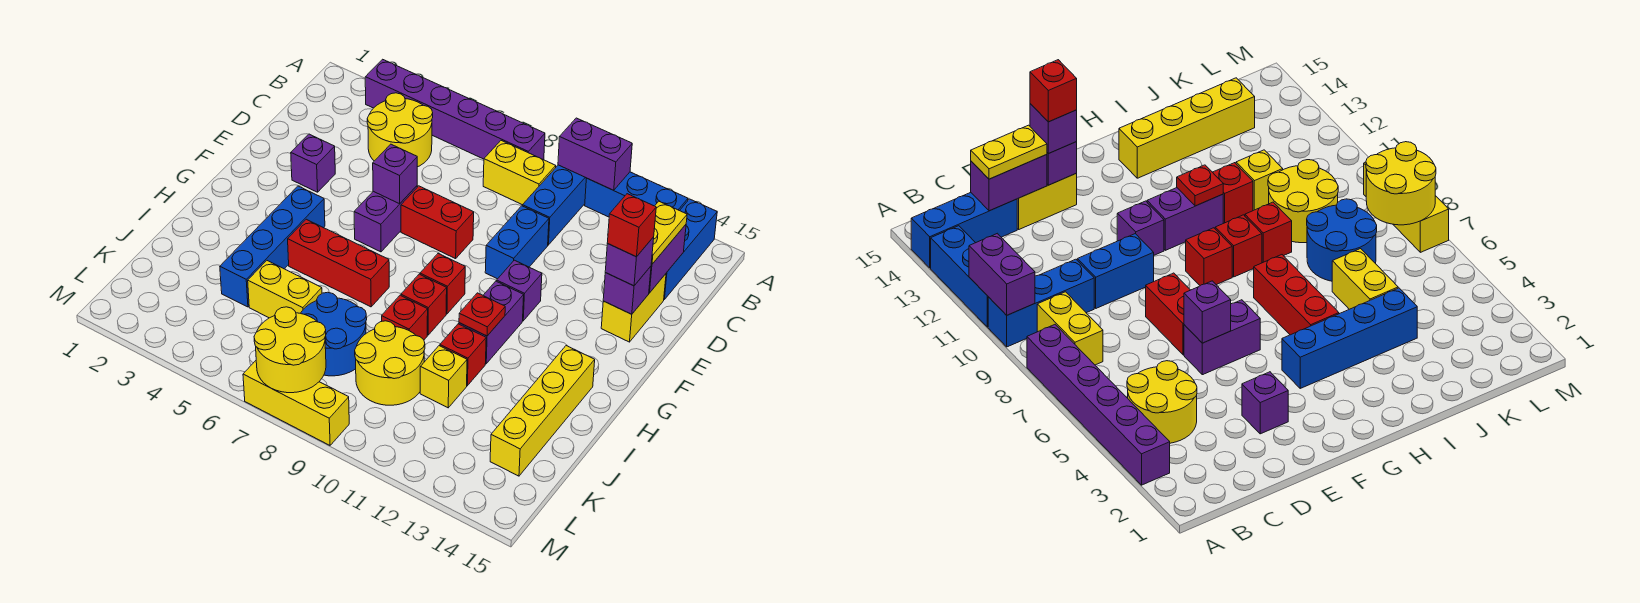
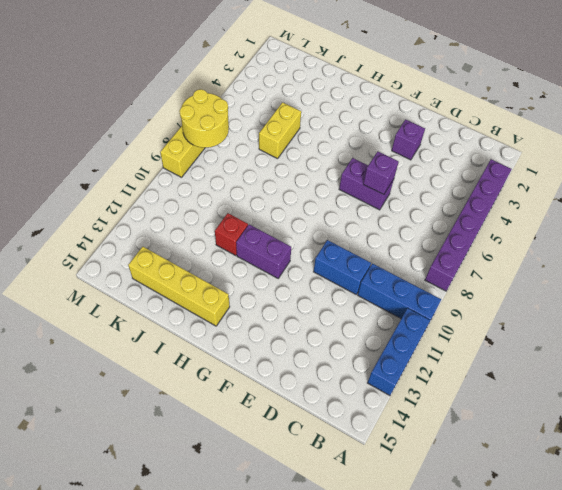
none -> blue 1x3 brick [664,199,717,299]
none -> yellow 2x2 round brick [367,93,433,167]
none -> yellow 1x2 brick [483,141,556,205]
none -> yellow 1x2 brick [601,274,666,342]

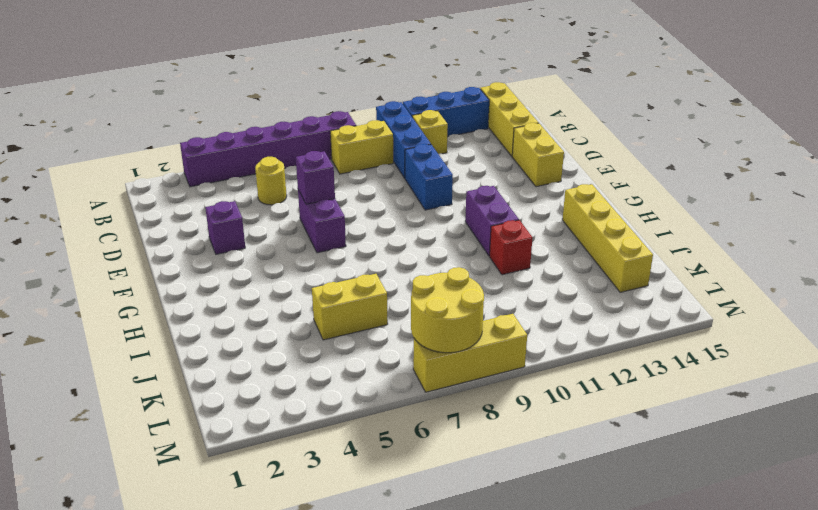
yellow 1x3 brick [480,82,538,156] -> blue 1x3 brick [664,199,717,299]
yellow 1x1 brick [412,110,448,154] -> yellow 1x1 brick moved to [420,346,467,408]
yellow 1x1 round brick [255,157,287,205] -> yellow 2x2 round brick [367,93,433,167]
none -> red 1x2 brick [401,186,474,259]
none -> purple 1x1 brick [497,260,542,321]
none -> blue 1x4 brick [220,186,325,307]
none -> red 1x1 brick [420,254,465,314]

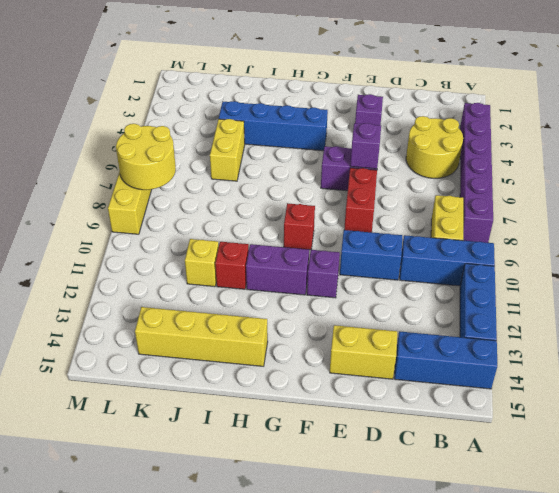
none -> red 1x3 brick [288,219,389,307]
none -> red 1x1 brick [401,274,447,335]
none -> red 1x1 brick [382,295,428,340]
none -> blue 2x2 round brick [301,292,367,376]

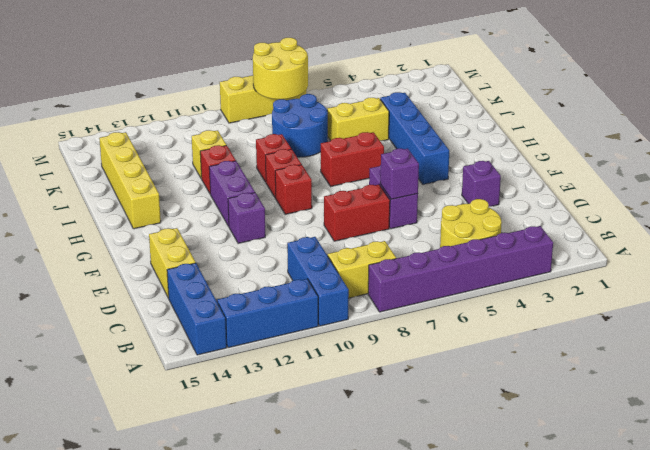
red 1x2 brick [321,132,384,186] -> red 1x3 brick [288,219,389,307]
none -> blue 1x2 brick [485,206,549,279]
none -> yellow 2x2 round brick [355,321,425,405]
none -> purple 1x2 brick [558,118,632,190]
none -> purple 1x2 brick [649,225,686,293]

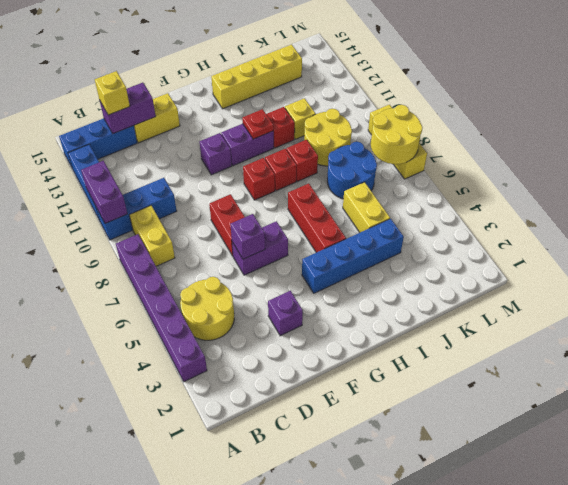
yellow 1x1 brick [95,71,130,115] -> yellow 1x2 plate [651,201,687,264]
none -> blue 1x2 brick [485,206,549,279]
none -> purple 1x1 brick [603,266,651,314]
none -> purple 1x1 brick [605,237,654,286]
none -> red 1x1 brick [607,194,656,257]

